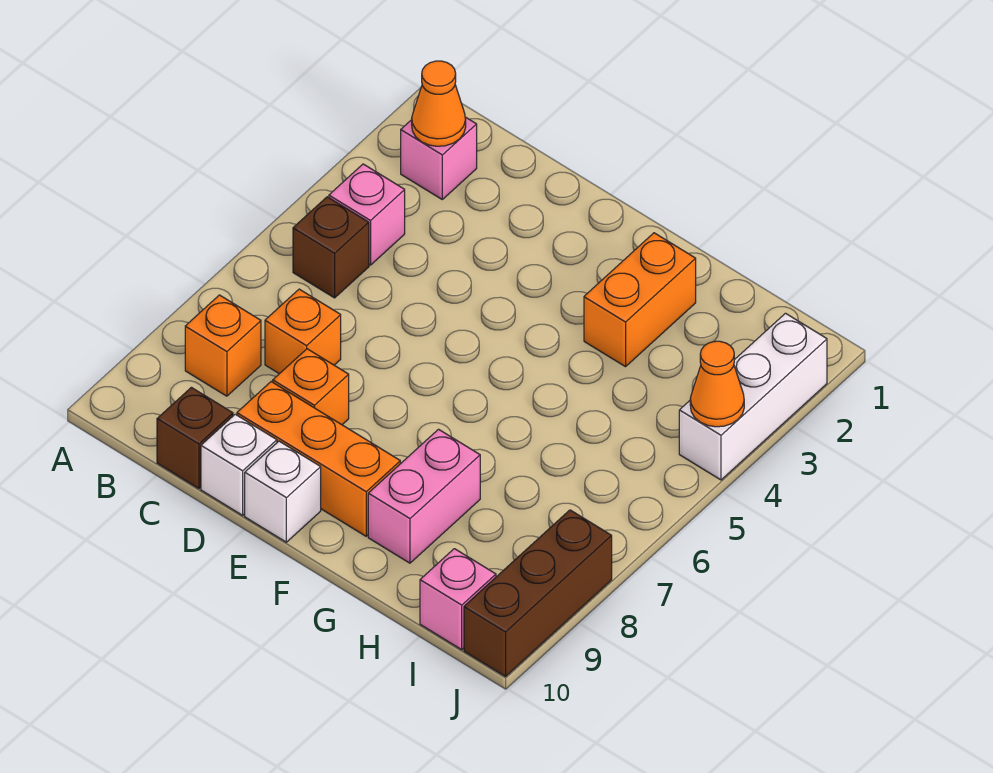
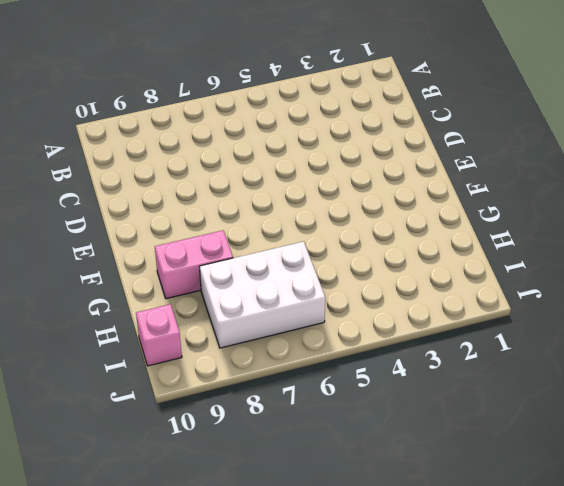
white 2x3 brick [199,241,325,348] -> none
none -> pink 1x1 brick [401,117,477,199]
none -> pink 1x1 brick [329,164,405,265]
none -> brown 1x1 brick [293,197,369,298]

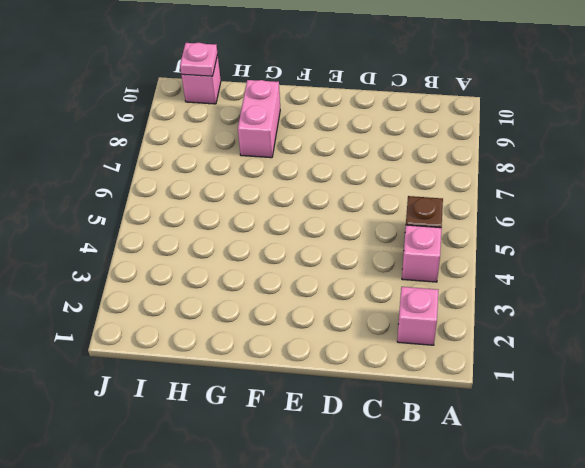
pink 1x1 plate [180,43,218,76] -> none
none -> orange 1x1 brick [185,295,261,396]
none -> orange 1x1 brick [265,289,341,374]
none -> brown 1x1 brick [157,387,233,489]

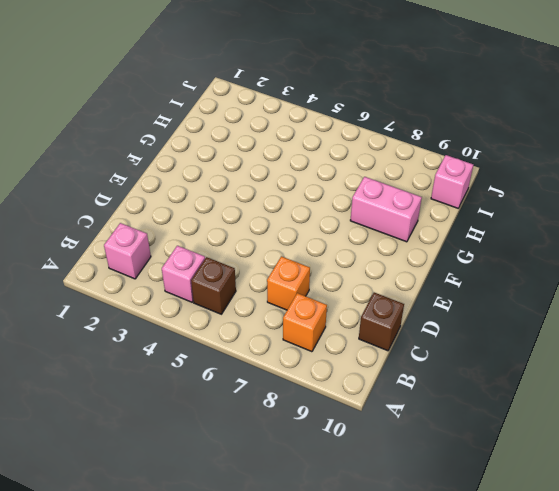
none -> orange 1x1 brick [273,349,349,425]
none -> orange 1x3 brick [237,382,400,536]
none -> white 1x1 brick [201,414,277,515]

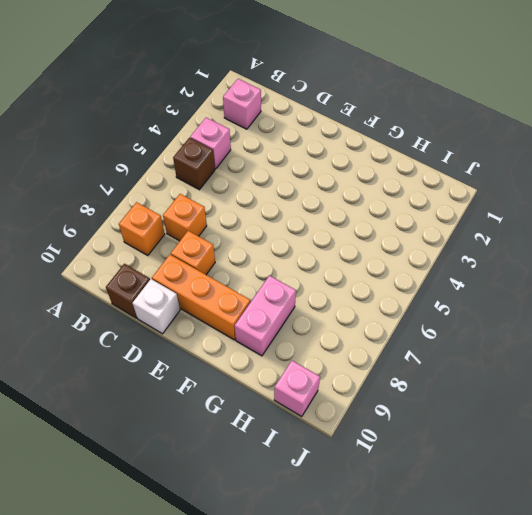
none -> white 1x1 brick [245,441,321,542]
none -> orange 1x2 brick [584,233,696,367]
none -> white 1x3 brick [679,313,827,480]

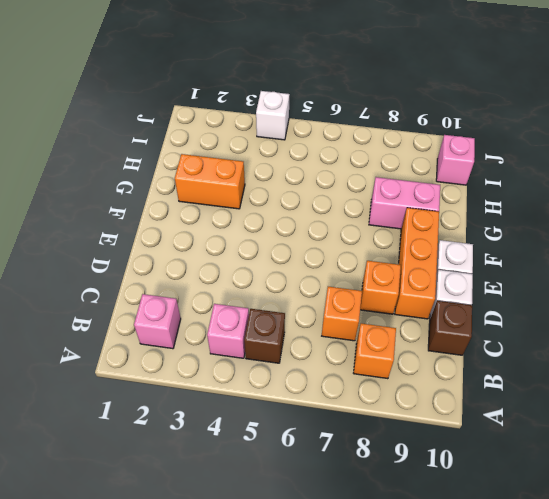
white 1x1 brick [256,91,290,140] -> white 1x3 brick [679,313,827,480]
none -> brown 1x3 brick [464,510,612,677]
none -> orange 1x1 cone [412,61,466,146]
none -> orange 1x1 cone [690,341,744,427]

